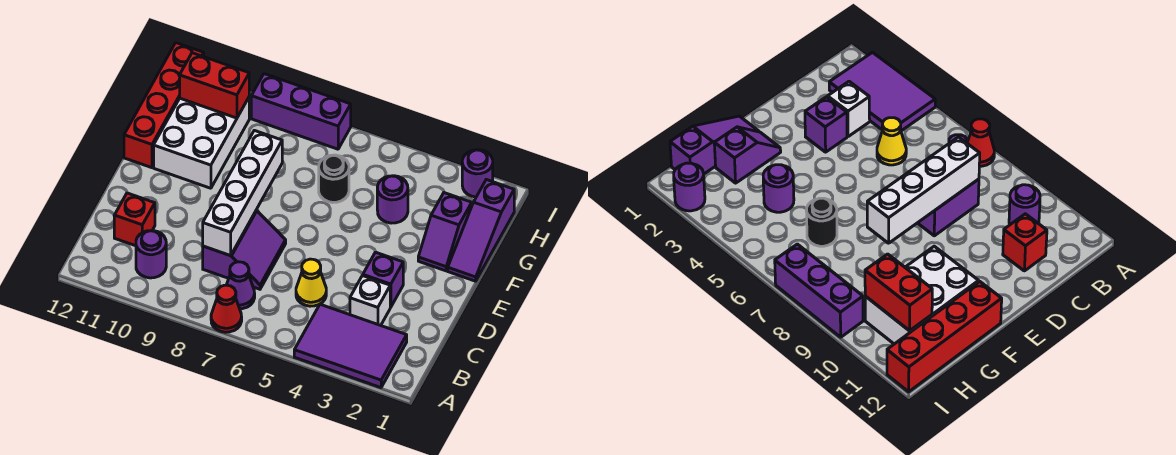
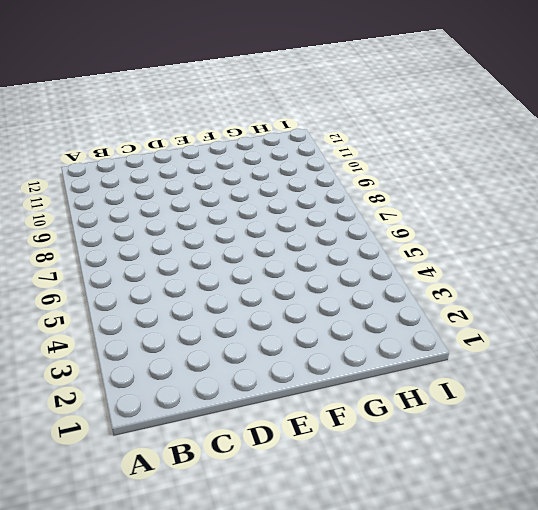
none -> purple 2x3 tile [294,304,407,388]
none -> red 1x1 cone [211,285,242,332]
none -> purple 1x1 cone [227,262,255,309]

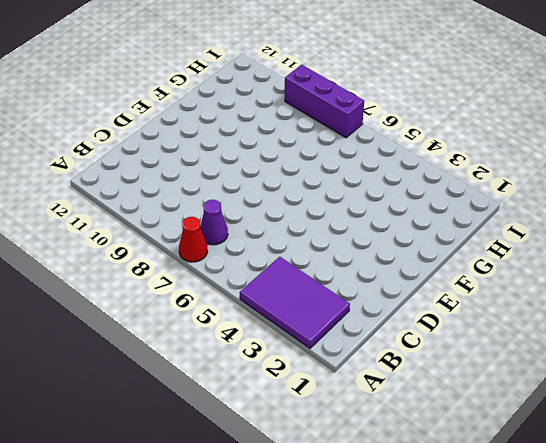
none -> purple 1x1 round brick [136,231,166,278]
none -> white 1x1 brick [350,276,390,325]
none -> yellow 1x1 cone [296,259,326,306]

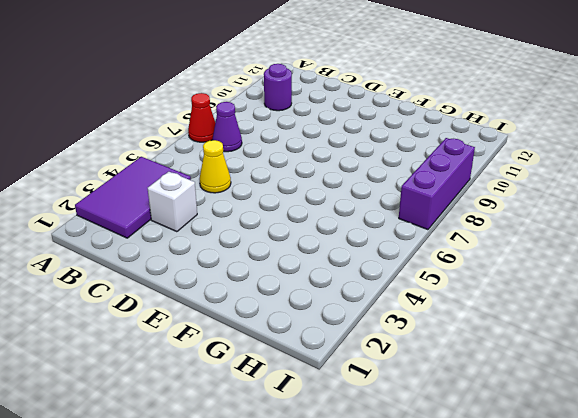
none -> purple 2x2 slope [203,210,286,289]
none -> red 1x1 brick [114,193,155,246]
none -> purple 1x1 brick [363,252,403,307]

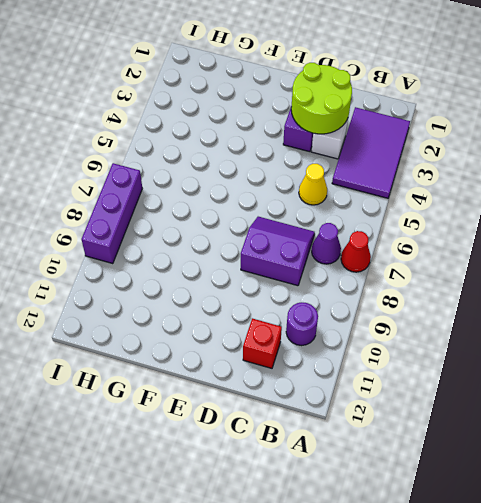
lime 2x2 round brick [291,63,352,134] -> none
none -> purple 1x3 slope [448,180,514,281]
none -> purple 1x2 slope [418,193,472,271]
none -> white 2x3 brick [154,98,249,188]

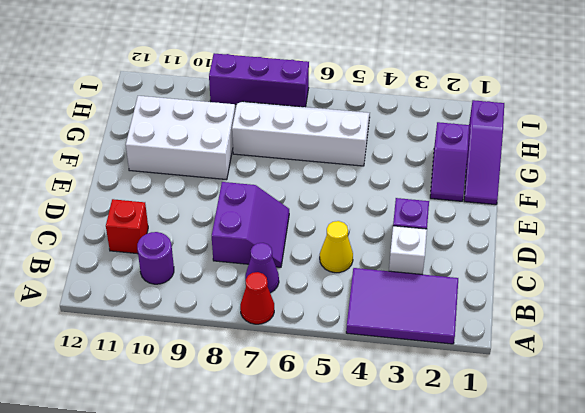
white 2x3 brick [126,96,235,180] -> white 2x3 brick turned to [154,98,249,188]
white 2x4 slope [232,101,370,166] -> black 1x1 round brick [319,155,349,203]
none -> red 1x4 brick [124,43,204,168]
none -> purple 1x1 round brick [377,176,408,223]
none -> purple 1x1 round brick [462,150,493,197]

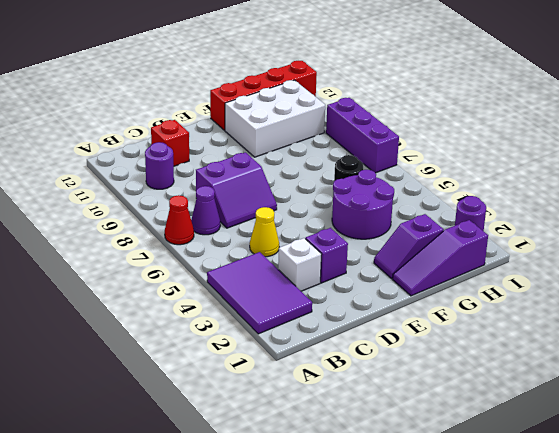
purple 2x2 round brick [332,170,394,239] -> purple 1x1 round brick [377,176,408,223]
none -> white 1x4 brick [203,130,282,256]
none -> red 1x2 brick [180,53,249,118]

